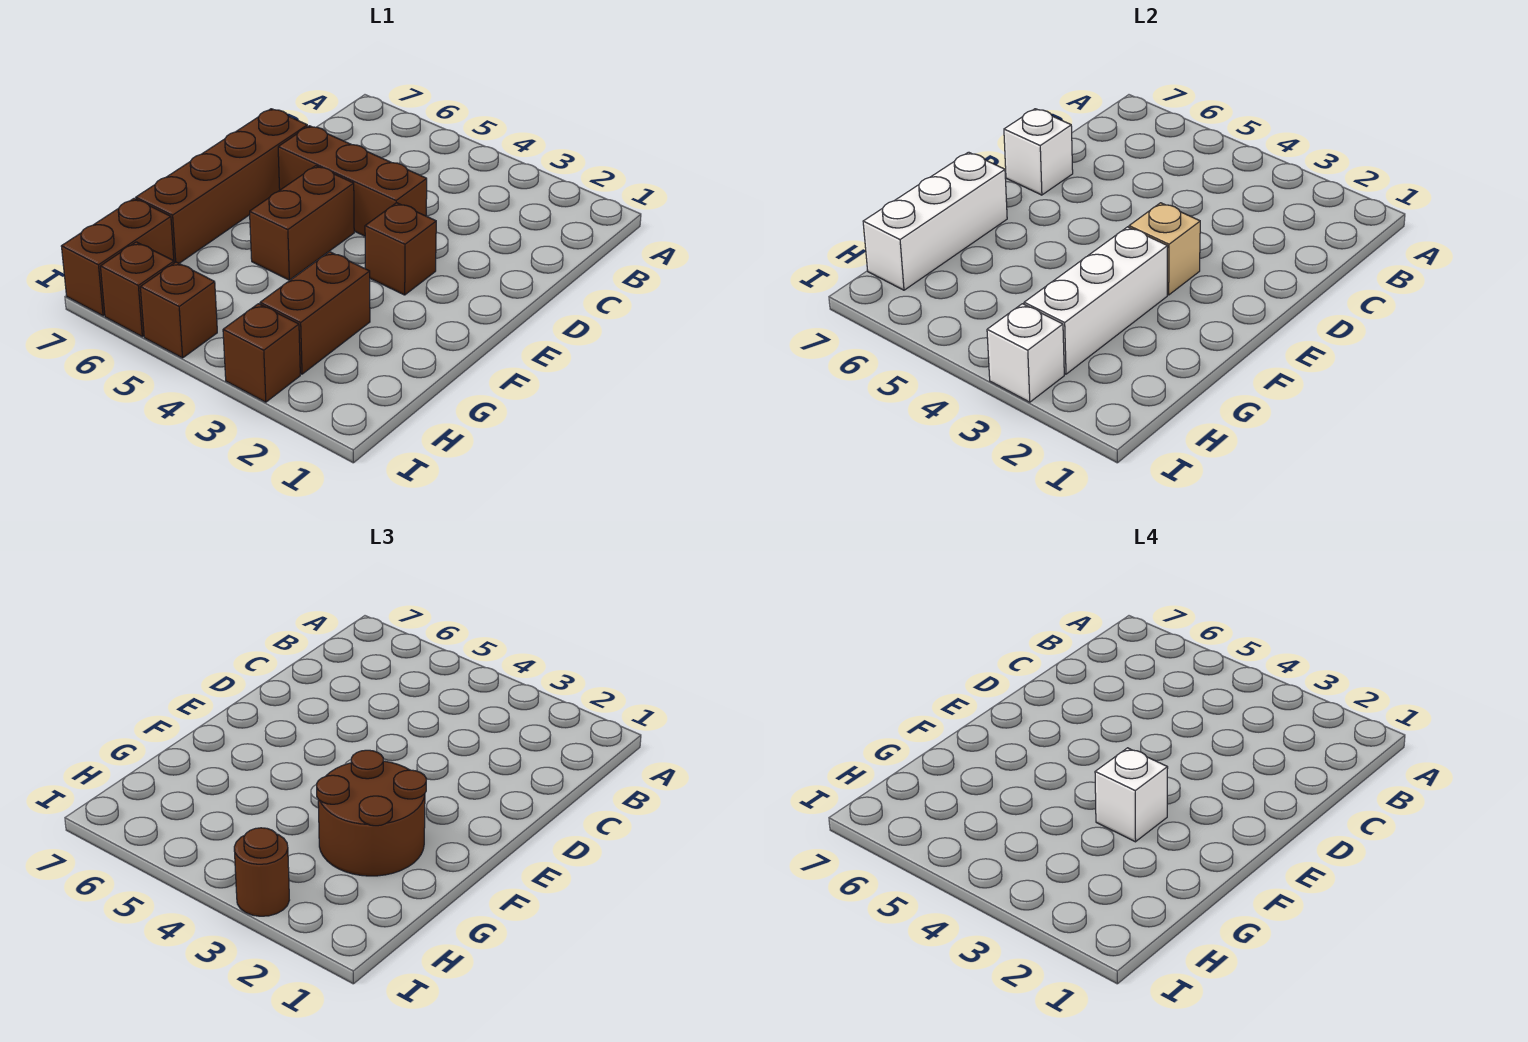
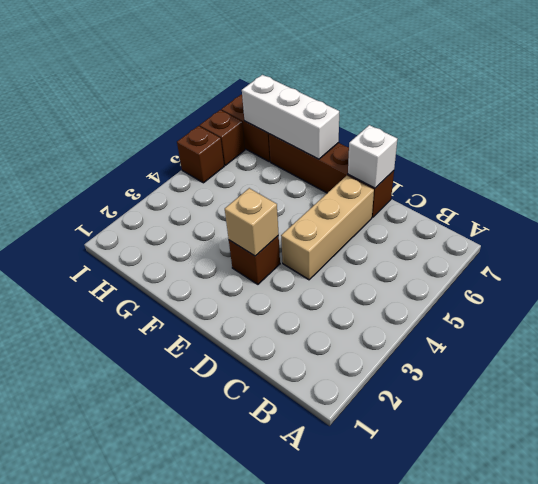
tan 1x3 brick [281,176,374,280] -> brown 1x3 brick [278,126,427,236]
none -> brown 1x2 brick [250,166,354,280]
none -> brown 1x2 brick [260,252,370,374]
none -> brown 1x1 brick [223,304,300,402]

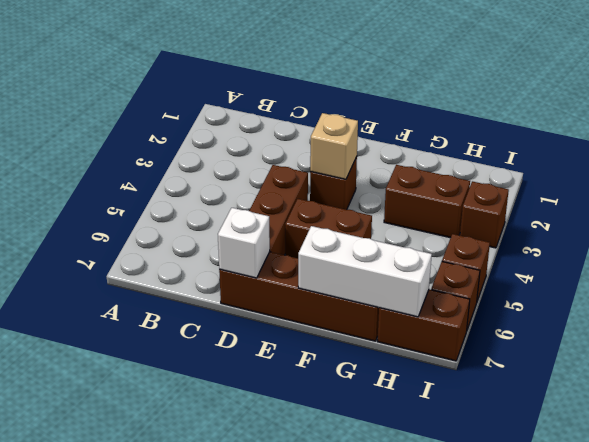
none -> white 1x3 brick [1024,227,1168,374]
none -> white 1x1 brick [987,304,1064,402]
none -> brown 2x2 round brick [317,750,426,876]

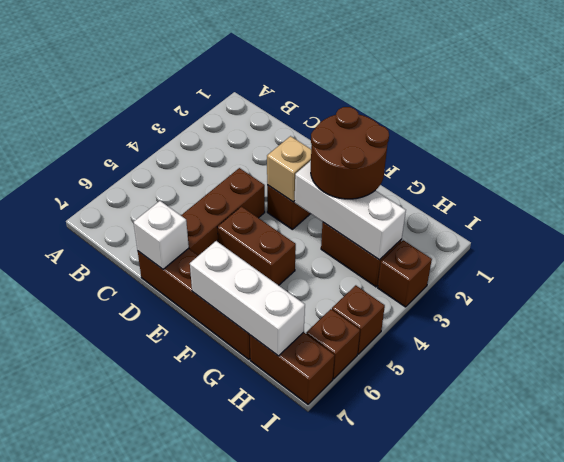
none -> white 1x1 brick [987,304,1064,402]
none -> brown 1x1 round brick [234,828,289,916]
none -> white 1x1 brick [1095,748,1168,842]

